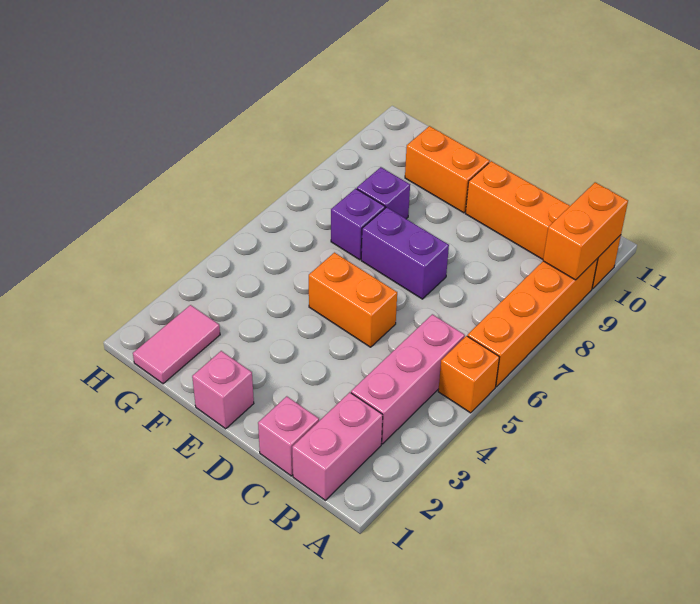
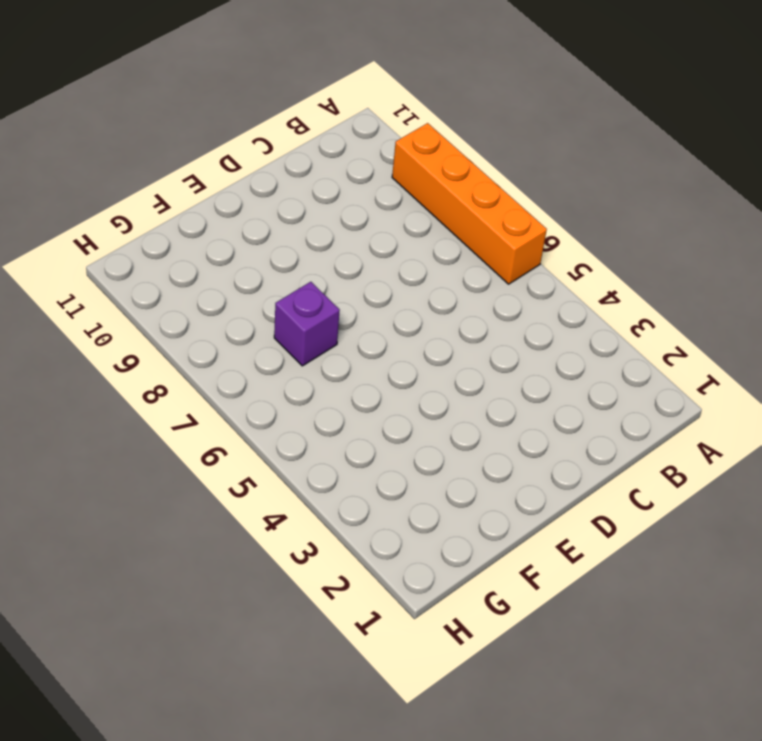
none -> orange 1x1 brick [438,336,499,413]
none -> orange 1x4 brick [465,161,621,289]
none -> pink 1x2 brick [292,392,383,500]

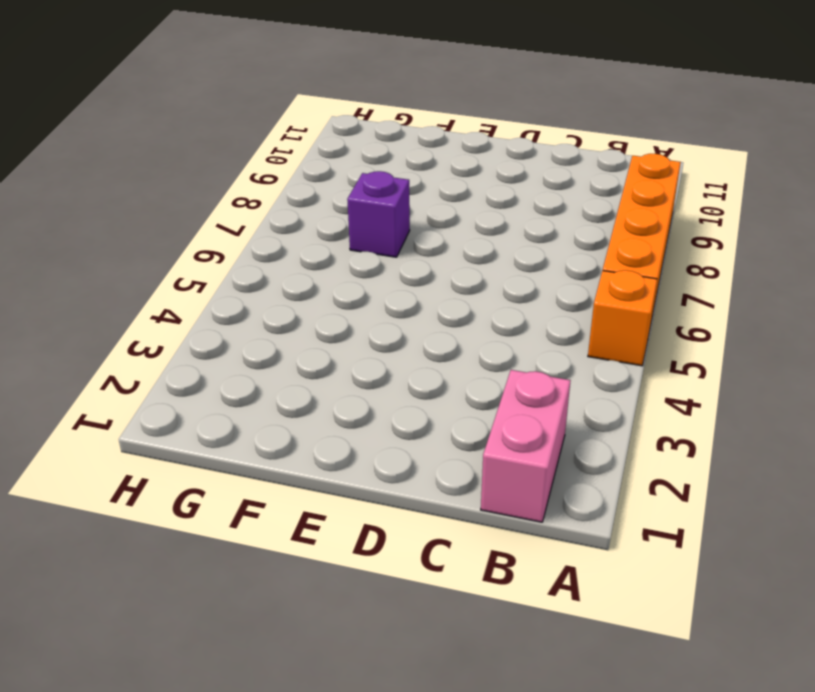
none -> orange 1x4 brick [465,161,621,289]
none -> pink 1x3 brick [351,314,465,444]
none -> pink 1x1 brick [258,396,319,476]

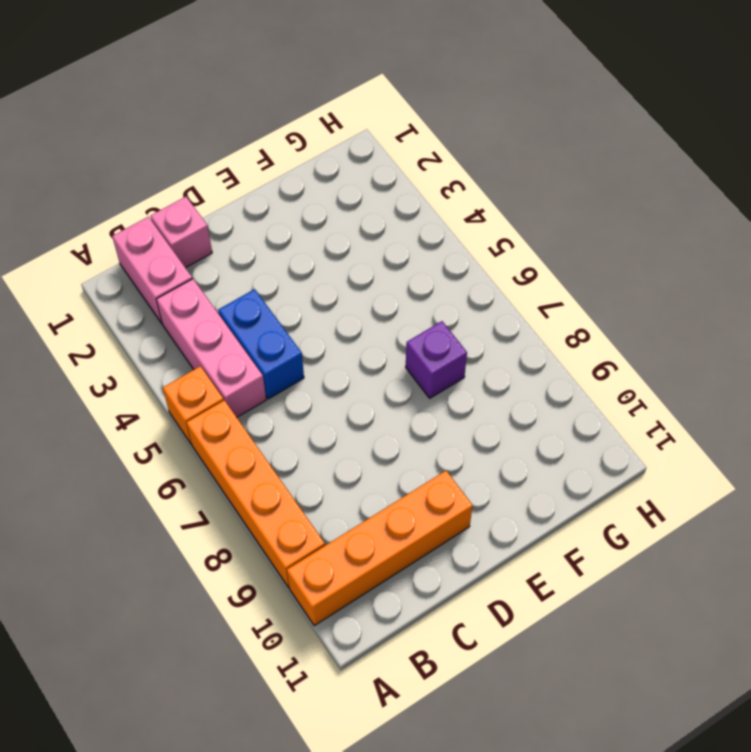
blue 1x2 brick [218,289,304,399] -> none
none -> orange 1x2 brick [309,253,397,347]
none -> purple 1x2 brick [361,207,449,299]
none -> pink 1x1 brick [192,351,254,429]

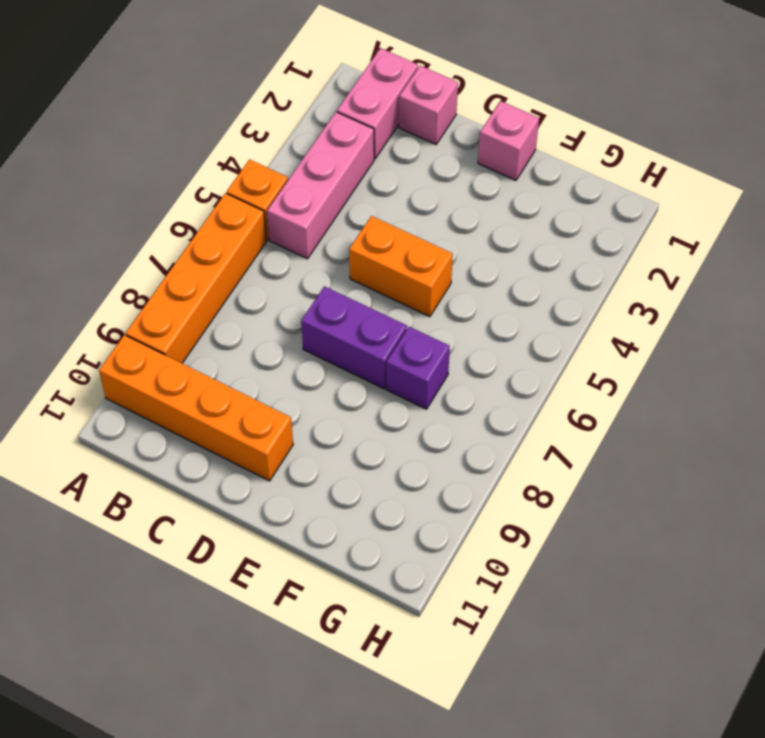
none -> orange 1x2 brick [405,126,490,213]
none -> purple 1x1 brick [357,167,410,219]
none -> pink 1x2 tile [133,305,220,384]

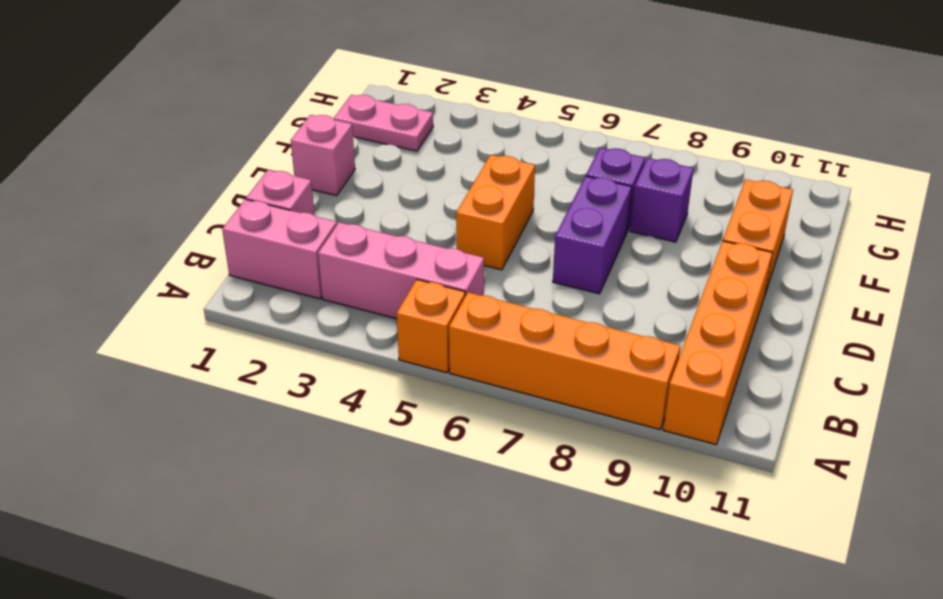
pink 1x2 plate [334,95,433,151] -> pink 1x2 tile [133,305,220,384]
none -> orange 1x2 brick [543,182,628,280]

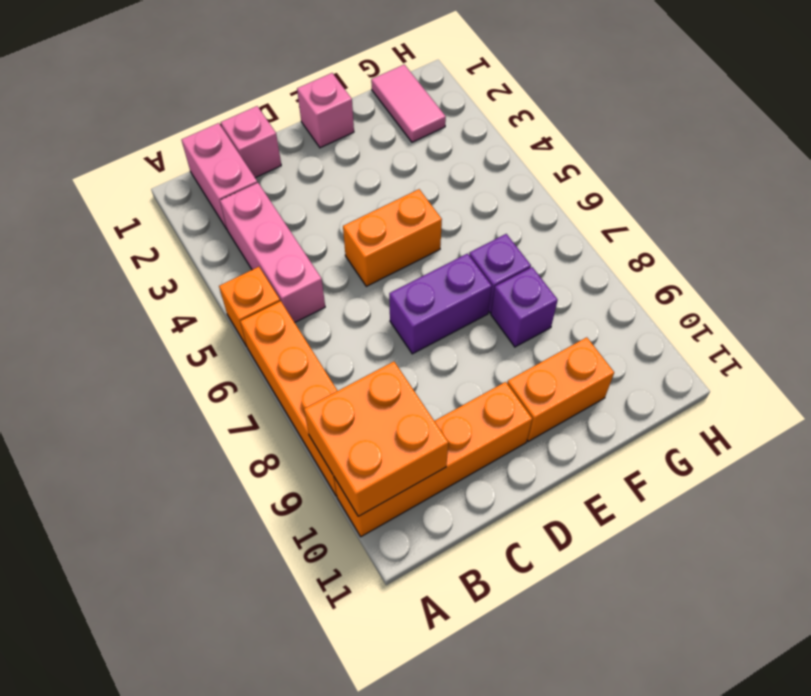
orange 2x2 brick [304,362,449,516] -> orange 1x2 brick [543,182,628,280]

